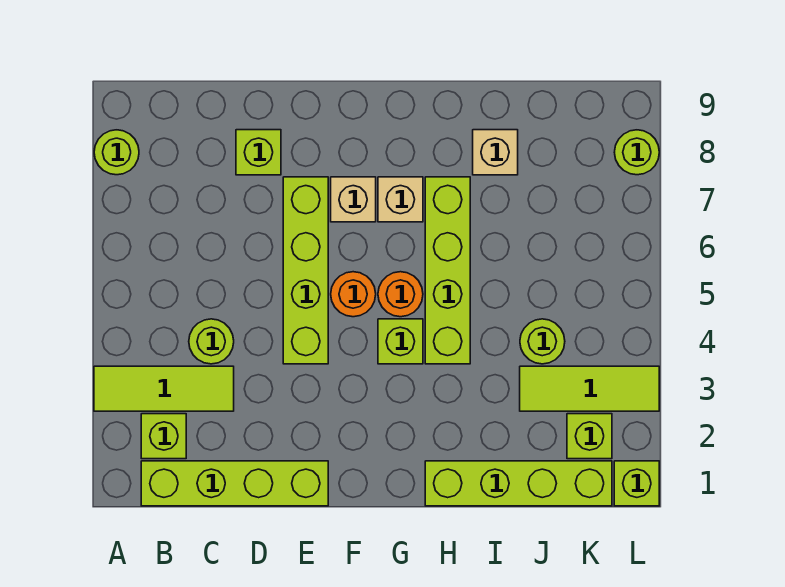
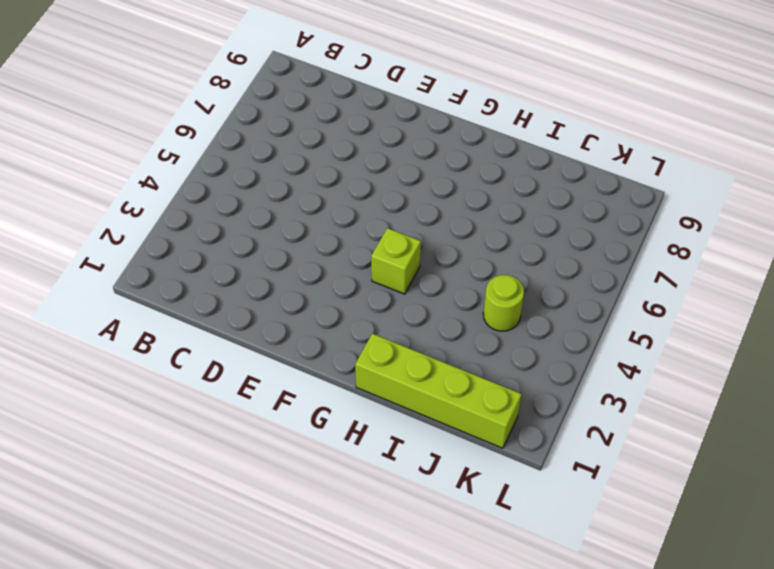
none -> lime 1x3 tile [94,366,234,411]
none -> lime 1x1 round brick [94,130,139,175]
none -> lime 1x4 brick [141,461,328,506]

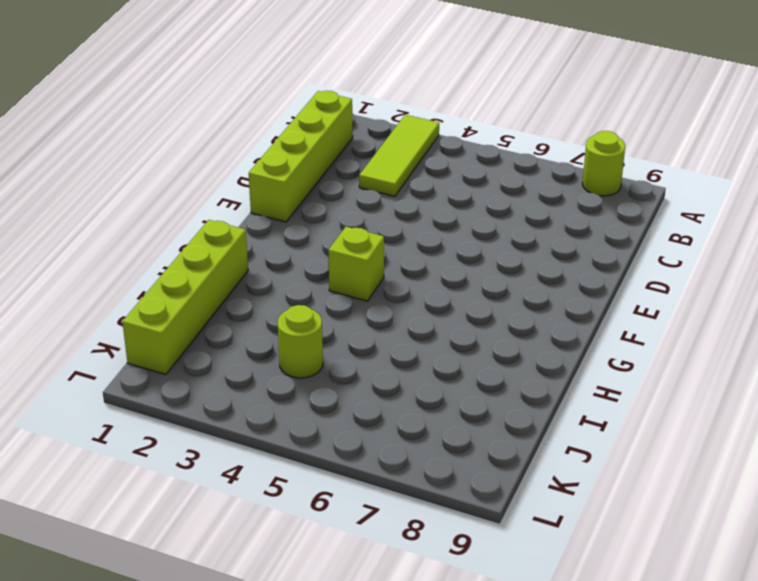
none -> lime 1x1 brick [141,414,186,459]
none -> lime 1x1 round brick [189,319,234,364]
none -> lime 1x1 brick [236,130,281,175]

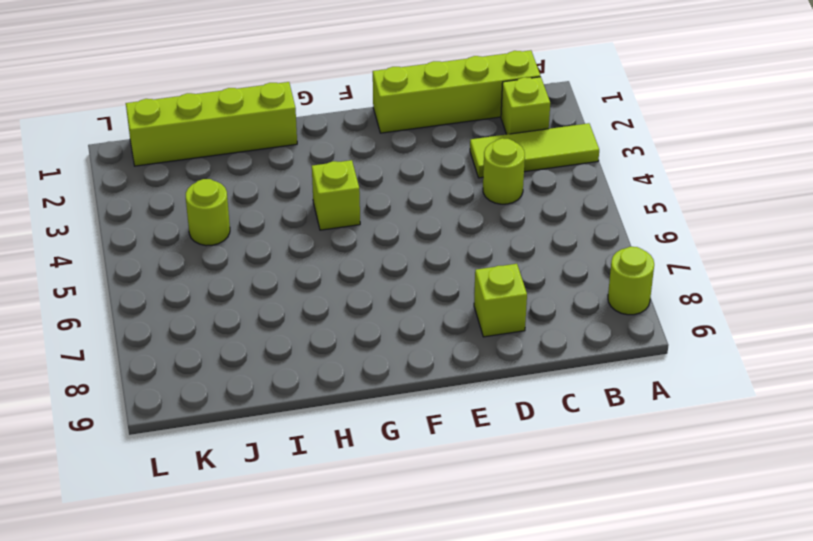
none -> lime 1x4 brick [283,177,328,364]
none -> orange 1x1 round brick [331,272,376,317]
none -> tan 1x1 brick [331,177,376,222]

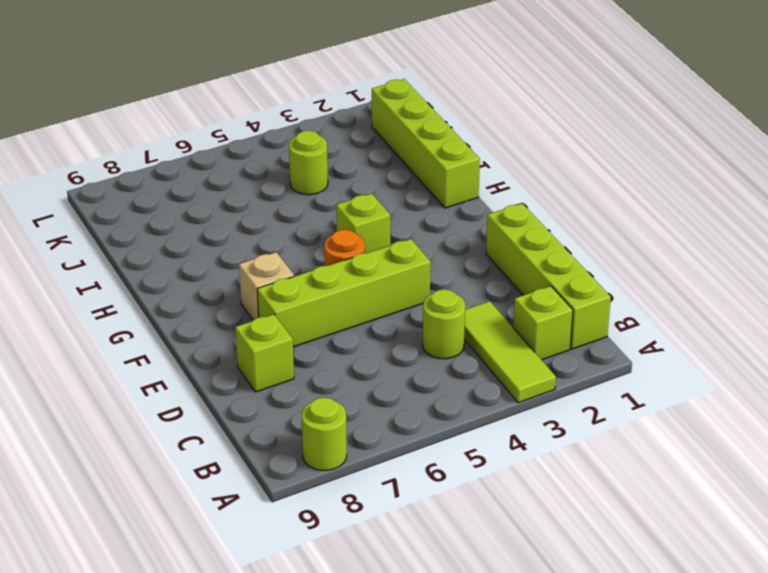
none -> orange 1x1 round brick [378,272,423,317]
none -> tan 1x1 brick [378,177,423,222]
none -> lime 1x4 brick [425,177,470,364]

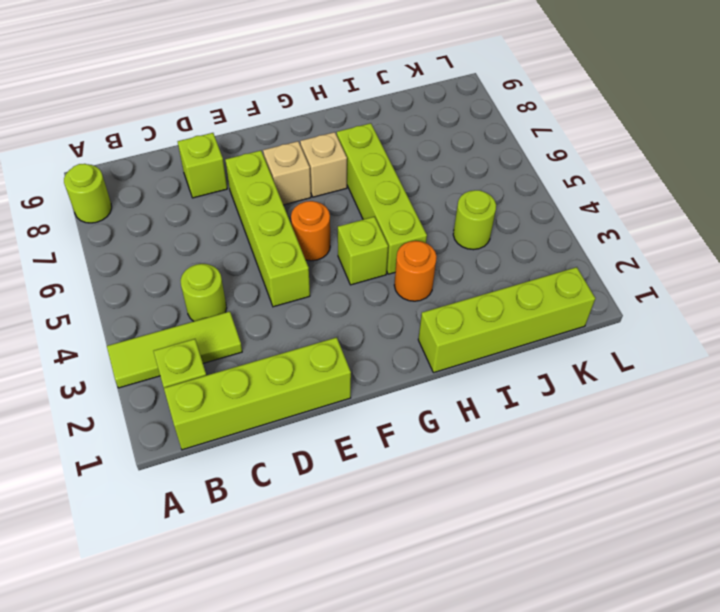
orange 1x1 round brick [394,241,437,301] -> orange 1x1 round brick moved to [378,272,423,317]
none -> tan 1x1 brick [473,130,518,175]
none -> lime 1x3 tile [520,366,659,411]
none -> lime 1x1 brick [567,414,612,459]

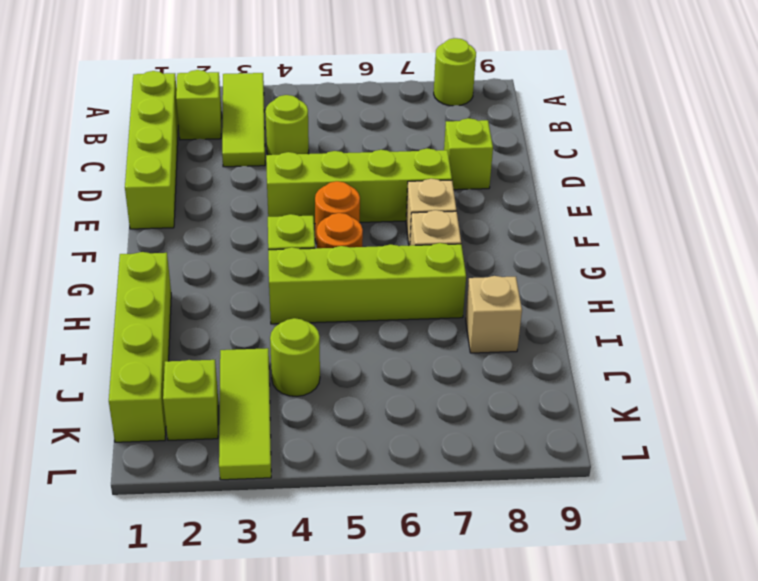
none -> lime 1x1 brick [614,461,659,506]
none -> lime 1x1 round brick [614,130,659,175]

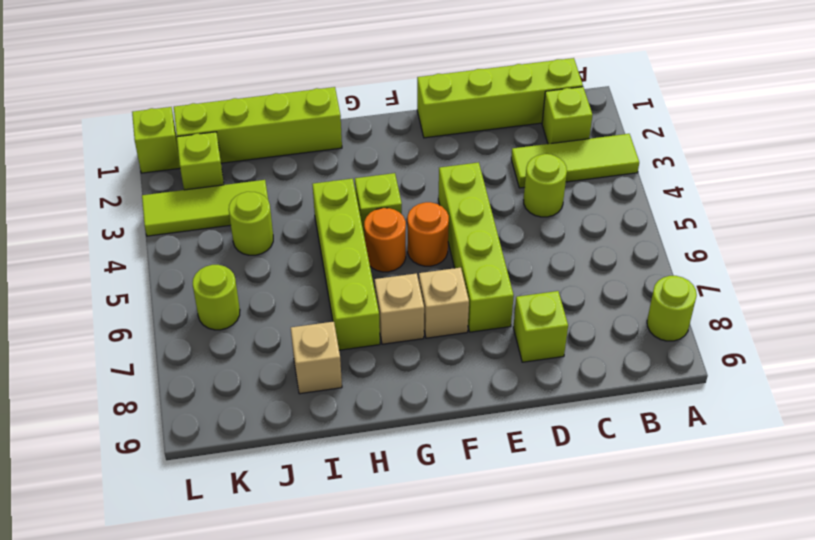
lime 1x1 round brick [193,265,240,330] -> lime 1x1 round brick moved to [614,130,659,175]

